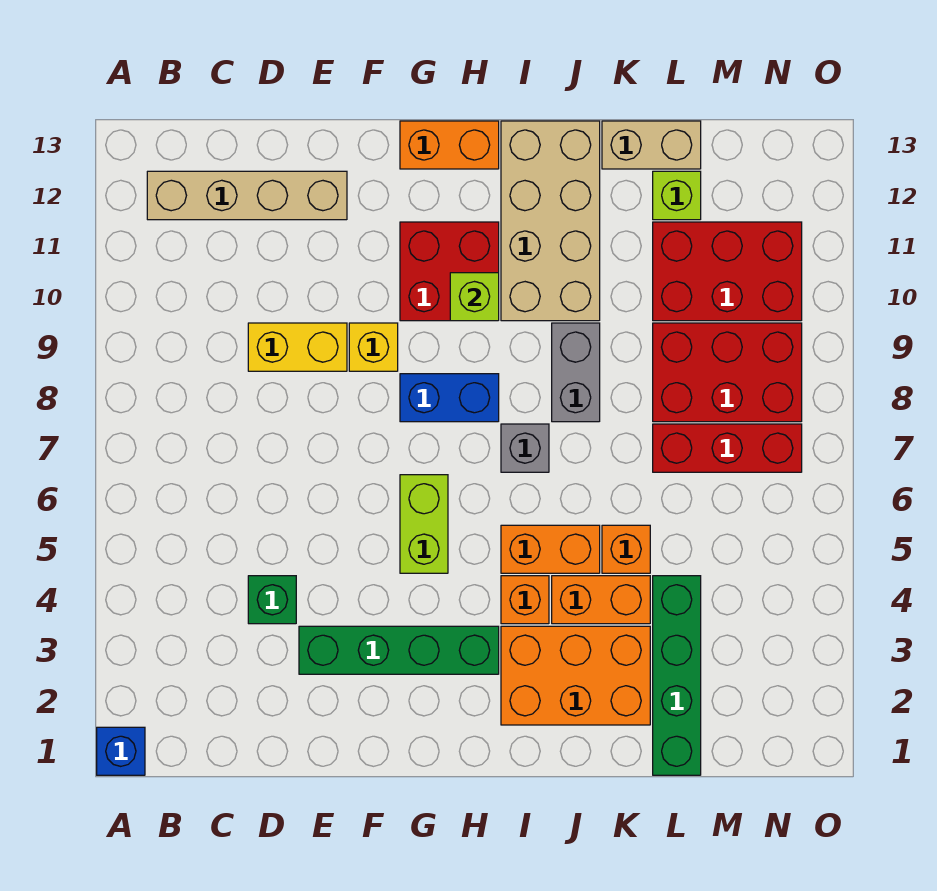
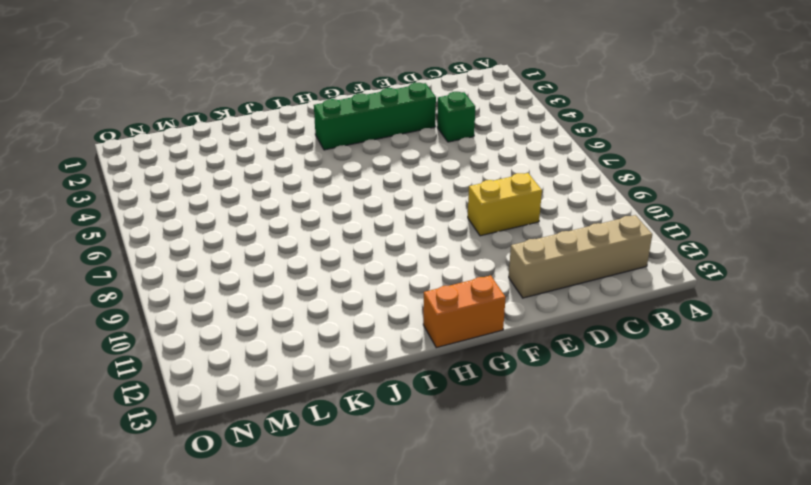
none -> blue 1x1 brick [97,727,145,775]
none -> yellow 1x1 brick [349,323,398,371]
none -> lime 1x2 brick [400,475,448,573]

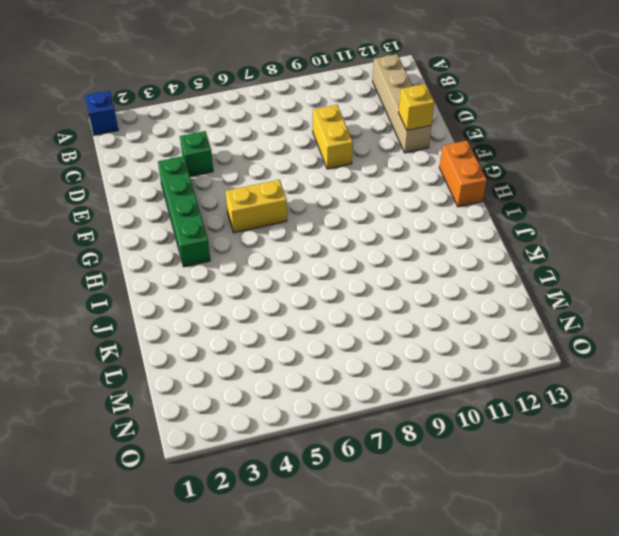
yellow 1x1 brick [399,84,434,130] -> yellow 1x1 brick moved to [349,323,398,371]
yellow 1x2 brick [225,180,287,233] -> lime 1x2 brick [400,475,448,573]
none -> blue 1x2 brick [400,374,499,422]
none -> red 2x2 brick [400,222,499,321]
none -> orange 2x3 brick [501,626,650,725]

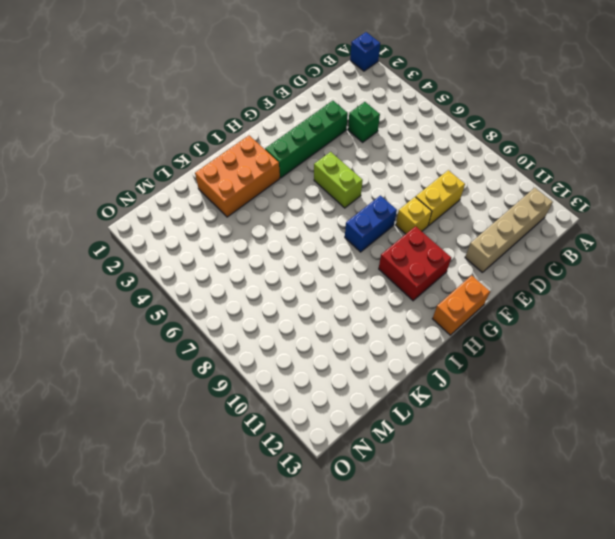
none -> orange 1x1 brick [501,576,549,624]
none -> orange 1x2 brick [501,525,600,573]
none -> grey 1x1 brick [501,424,549,472]

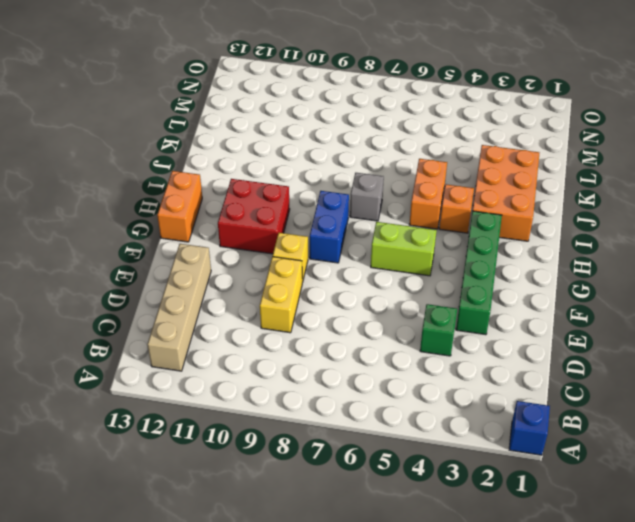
none -> tan 2x4 brick [501,121,600,321]
none -> orange 1x2 brick [552,576,650,624]
none -> grey 1x2 brick [552,323,600,422]

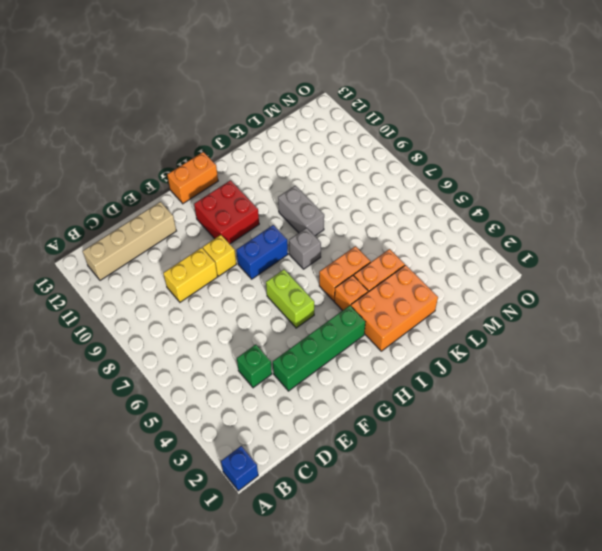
none -> tan 2x4 brick [501,121,600,321]
none -> orange 1x1 brick [602,525,650,573]
none -> tan 1x2 brick [602,121,701,169]

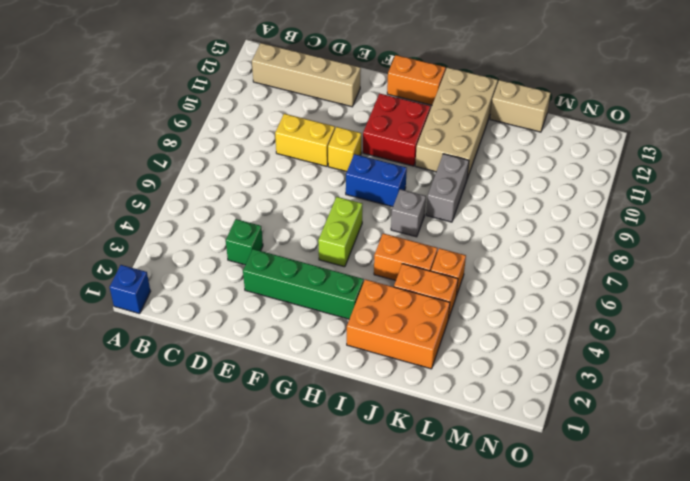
none -> orange 1x1 brick [501,576,549,624]
none -> green 1x4 brick [653,576,701,775]
none -> red 1x3 brick [653,424,802,472]

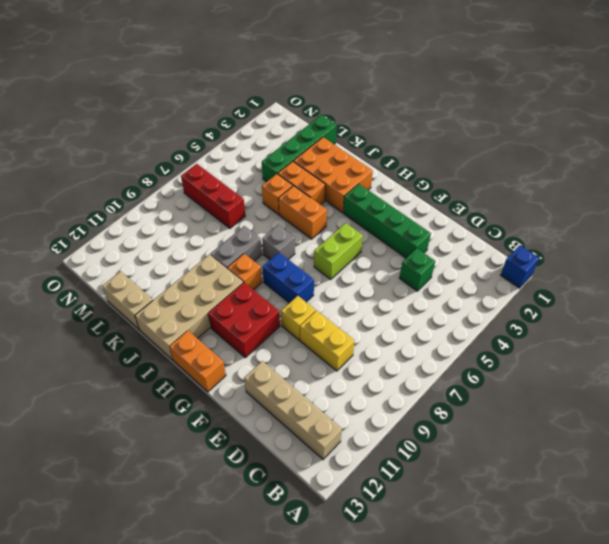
orange 1x1 brick [227,254,262,290] -> orange 1x1 brick moved to [501,576,549,624]
none -> red 2x3 brick [653,323,802,422]
none -> red 2x3 brick [653,222,802,321]
none -> lime 1x1 brick [653,171,701,220]

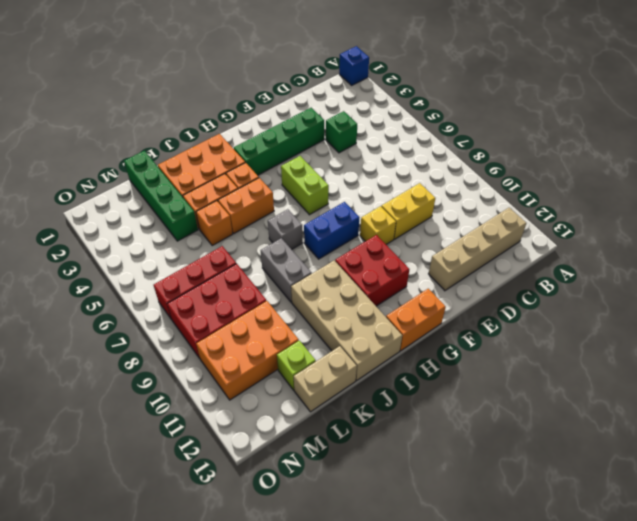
orange 2x3 brick [196,301,299,400] -> red 2x3 brick [653,222,802,321]
none -> lime 1x1 brick [450,273,499,321]

